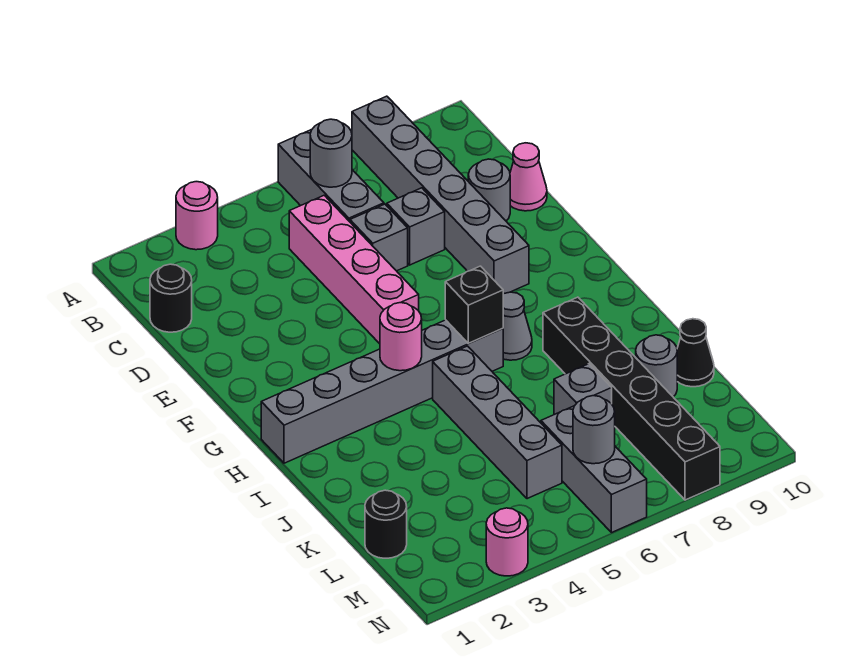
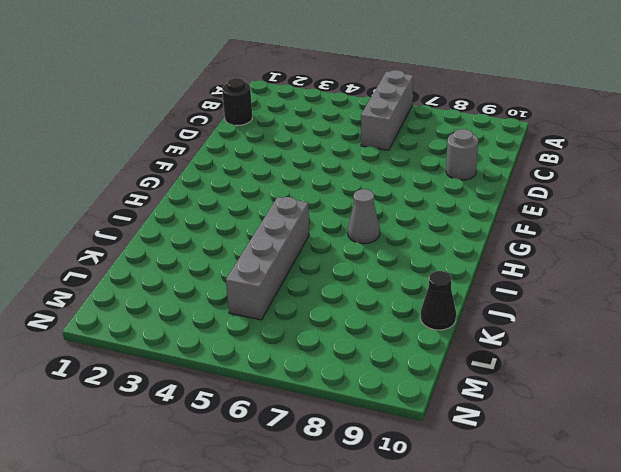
none -> pink 1x1 round brick [176,182,218,250]
none -> grey 1x6 brick [352,96,529,294]
none -> pink 1x4 brick [289,195,419,344]

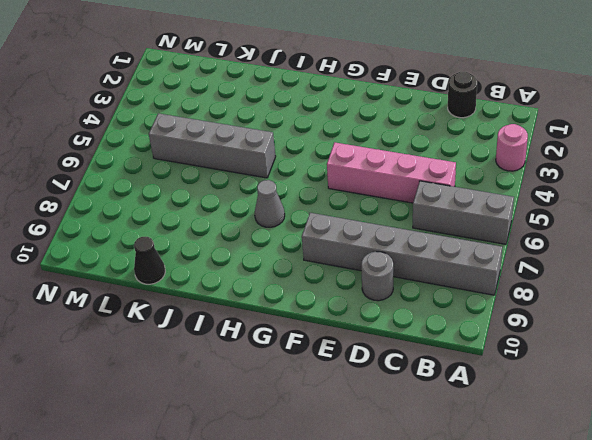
none -> grey 1x1 brick [350,204,408,271]
none -> grey 1x1 brick [387,188,445,265]
none -> pink 1x1 cone [510,143,547,211]

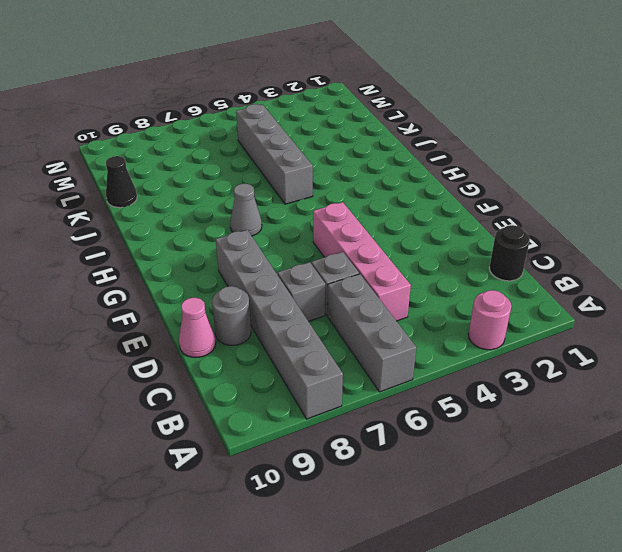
none -> grey 1x6 brick [261,320,503,463]
none -> black 1x6 brick [543,297,720,500]
none -> grey 1x1 brick [554,364,612,415]

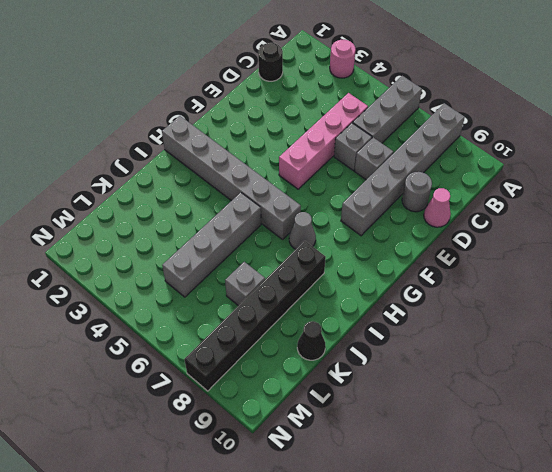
none -> grey 1x1 round brick [636,335,677,397]
none -> black 1x1 round brick [365,490,407,558]
none -> grey 1x3 brick [541,406,647,533]

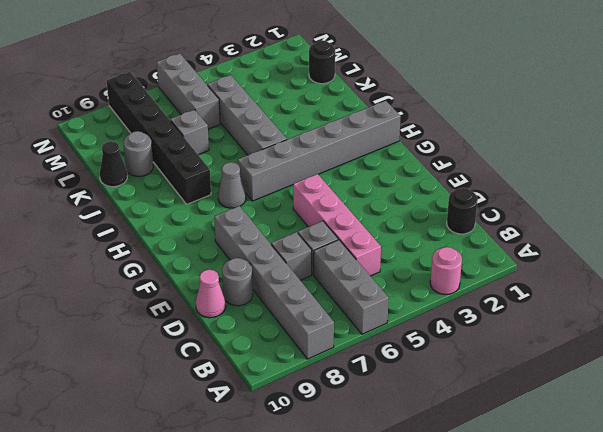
none -> pink 1x1 round brick [486,508,528,576]
none -> grey 1x1 round brick [310,119,352,187]
none -> pink 1x1 round brick [380,303,422,371]

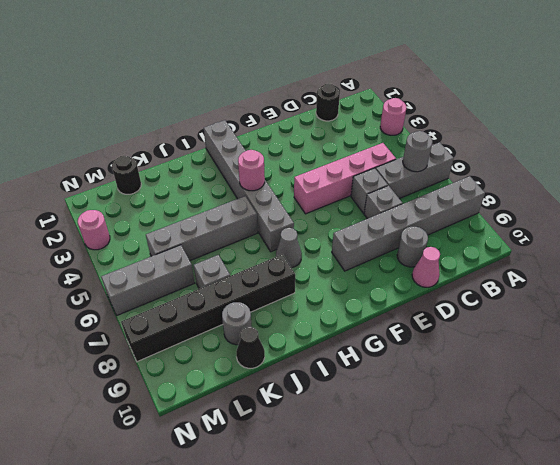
none -> black 1x1 brick [445,266,503,343]
none -> grey 1x1 round brick [573,396,615,464]

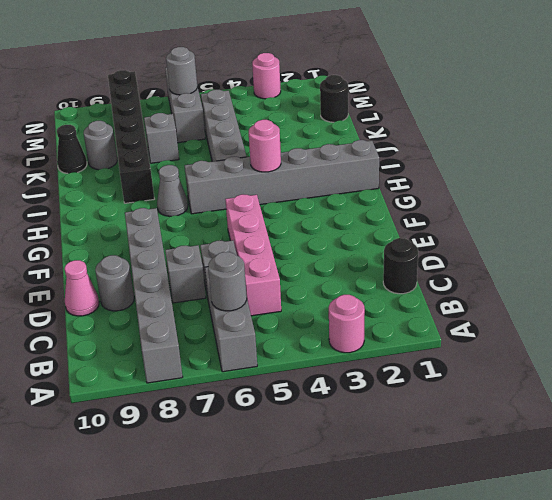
none -> black 1x1 brick [445,266,503,343]

